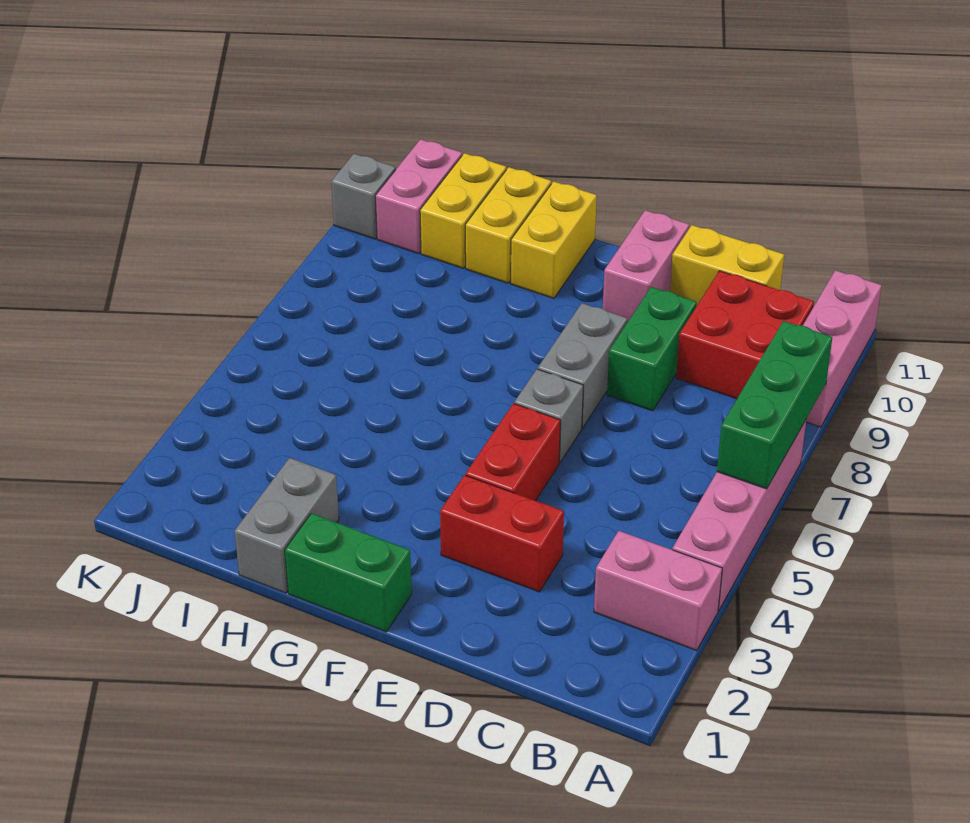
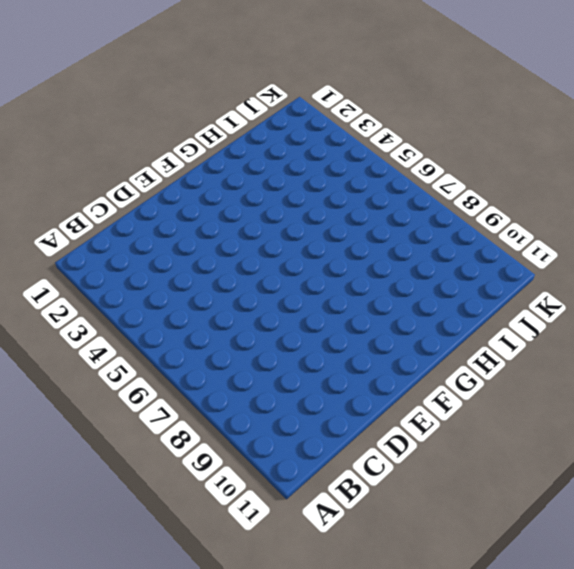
none -> pink 1x2 brick [594,531,722,650]
none -> pink 1x4 brick [672,420,806,611]
none -> pink 1x3 brick [803,270,882,427]

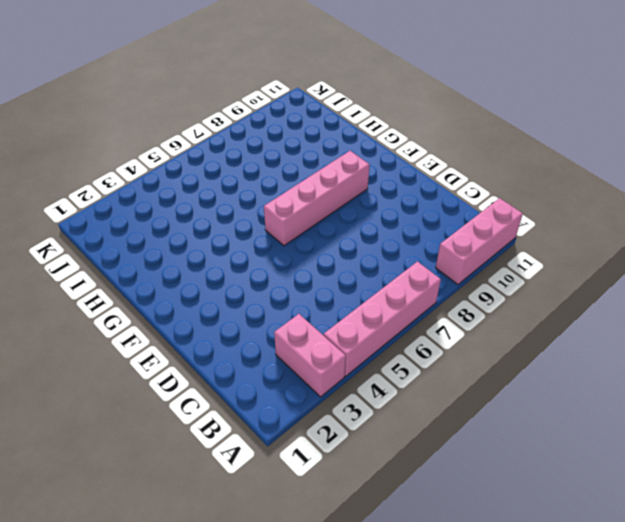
pink 1x4 brick [264,151,369,246] -> none
none -> red 2x2 brick [676,271,814,399]
none -> yellow 1x2 brick [670,225,784,305]
none -> red 1x2 brick [440,475,564,592]

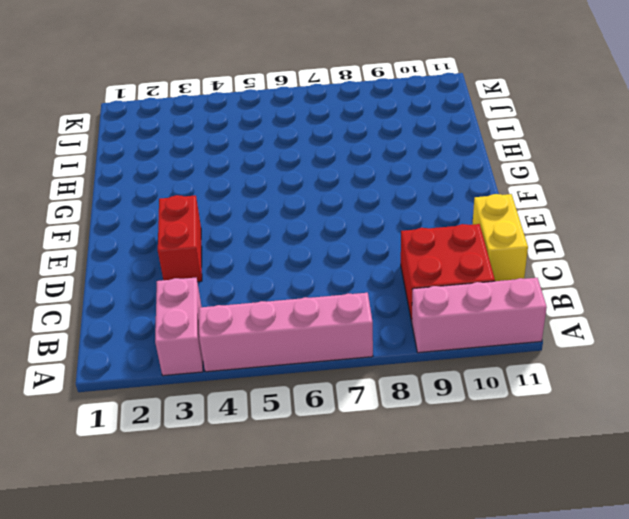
none -> green 1x2 brick [607,287,697,411]
none -> red 1x2 brick [466,403,560,501]
none -> grey 1x1 brick [514,369,583,463]

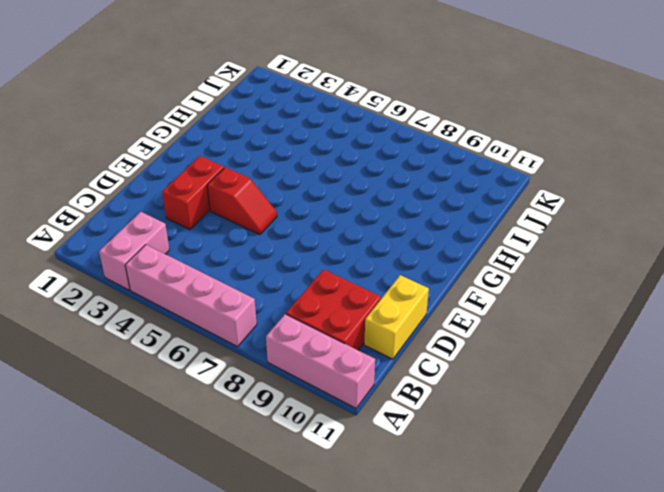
red 1x2 slope [207,167,277,235] -> red 1x2 brick [466,403,560,501]
none -> green 1x2 brick [607,287,697,411]
none -> grey 1x1 brick [514,369,583,463]
none -> grey 1x2 brick [538,303,627,428]

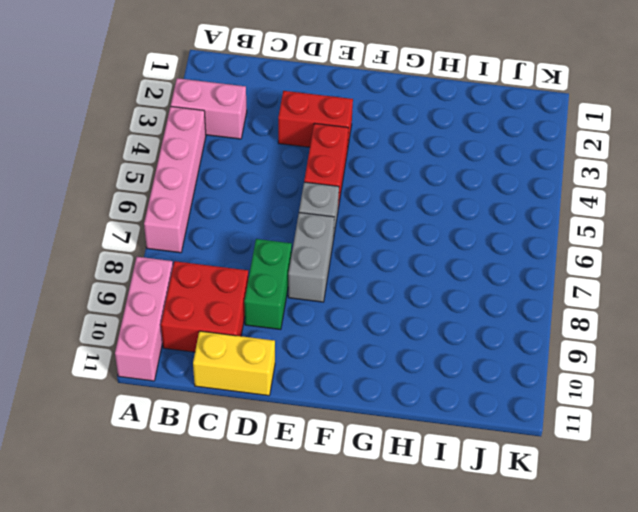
none -> pink 1x2 brick [603,210,689,322]
none -> green 1x2 brick [285,513,412,632]
none -> yellow 1x2 brick [511,181,597,298]

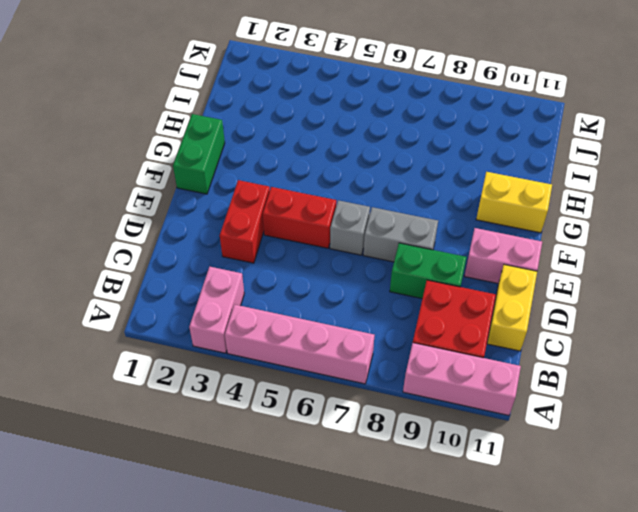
none -> grey 1x2 brick [235,458,339,593]
none -> yellow 1x2 brick [465,167,551,283]
none -> yellow 1x2 brick [420,153,506,268]

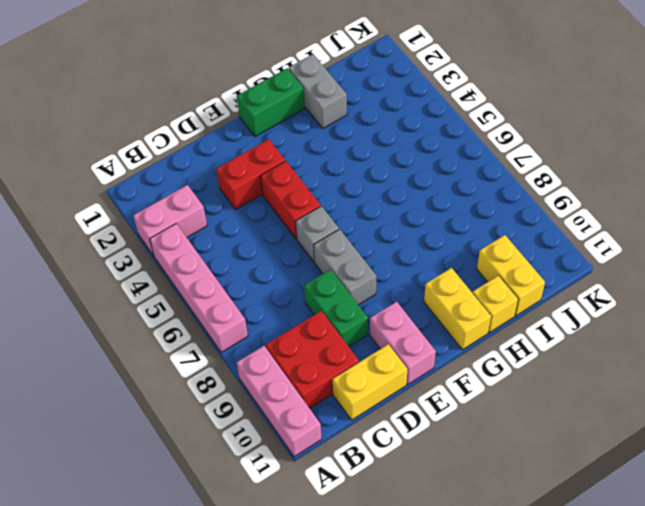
yellow 1x1 brick [473,275,518,333] -> yellow 1x2 brick [465,167,551,283]
none -> pink 1x2 brick [375,139,462,254]
none -> grey 1x1 brick [331,154,396,239]
none -> green 1x3 brick [717,321,832,489]

